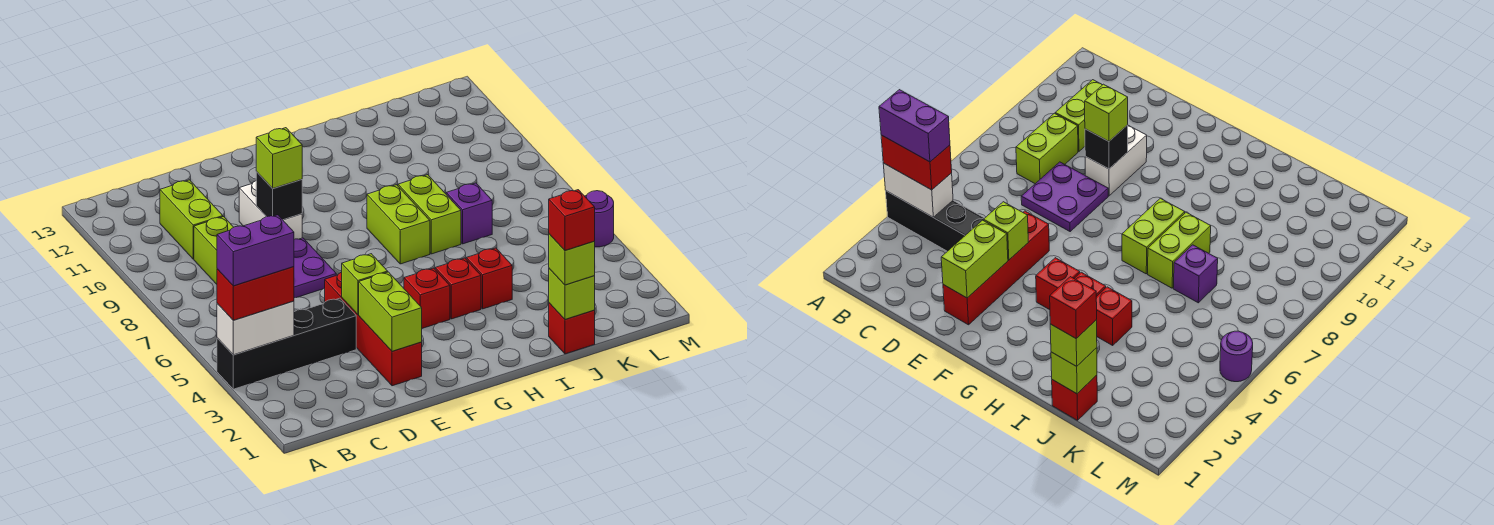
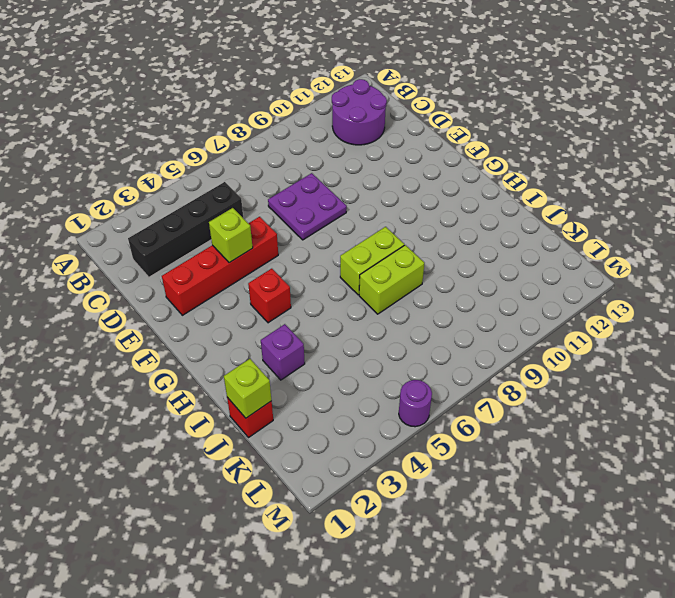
purple 2x2 round brick [332,79,387,145] -> lime 1x2 brick [160,180,223,259]
black 1x4 brick [128,182,243,277] -> black 1x4 brick turned to [217,298,356,389]
purple 1x1 brick [261,324,305,380] -> purple 1x1 brick moved to [446,183,492,244]
none -> lime 1x2 brick [194,217,234,284]
none -> white 1x2 brick [239,181,302,239]
none -> red 1x1 brick [435,258,481,319]

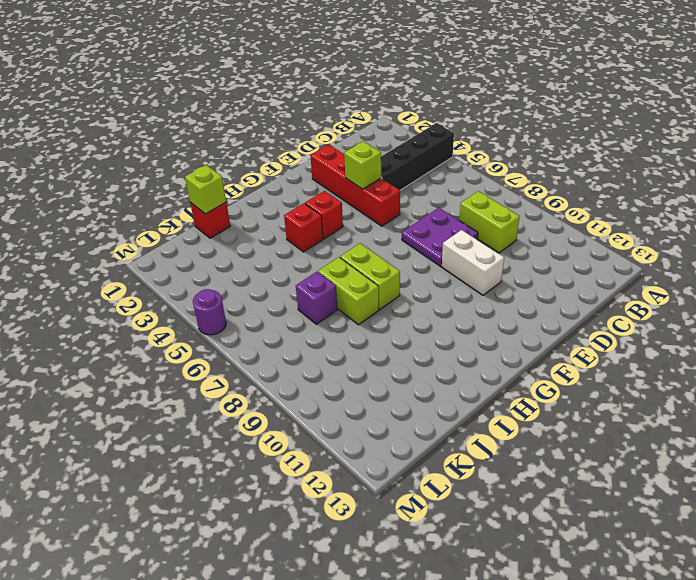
none -> lime 1x2 brick [160,180,223,259]
none -> red 1x1 brick [466,248,512,309]
none -> white 1x2 brick [217,301,294,355]

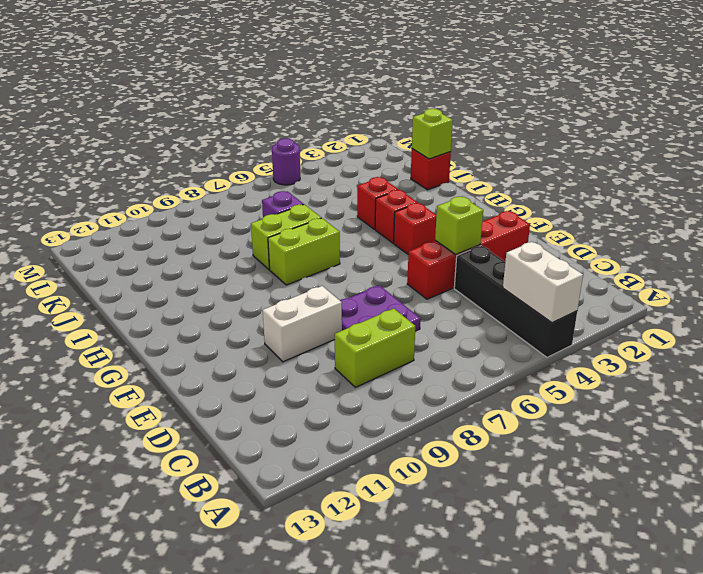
none -> lime 1x2 brick [160,180,223,259]
none -> lime 1x2 brick [359,272,422,351]
none -> black 1x1 brick [256,172,302,220]

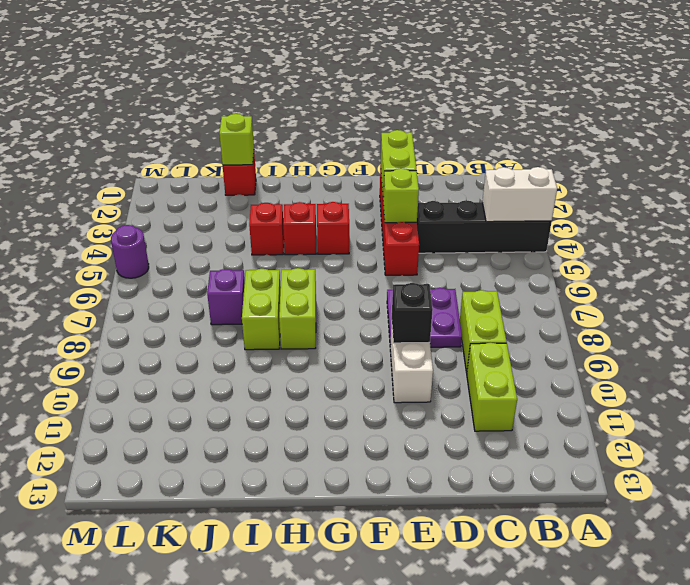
none -> red 1x2 brick [217,267,294,320]
none -> lime 1x1 brick [256,128,302,188]
none -> lime 1x1 brick [549,234,595,285]

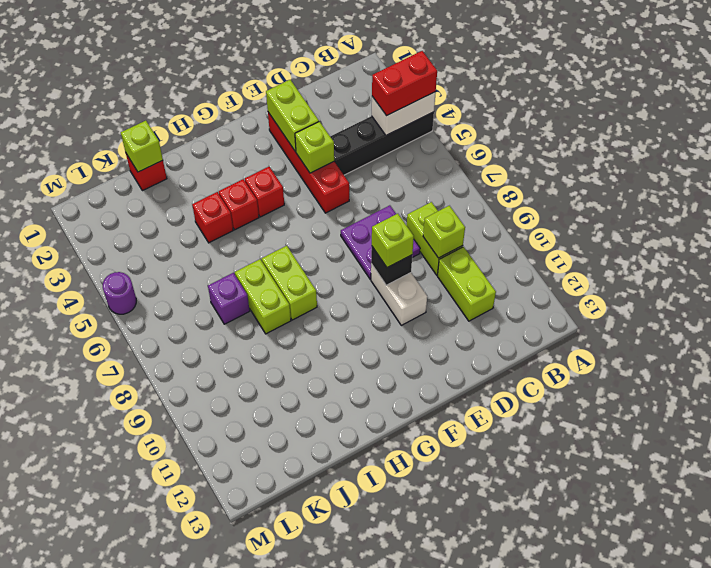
lime 1x1 brick [423,206,465,258] -> lime 1x1 brick moved to [549,234,595,285]
none -> purple 1x2 brick [217,215,294,286]
none -> red 1x1 brick [549,190,595,251]

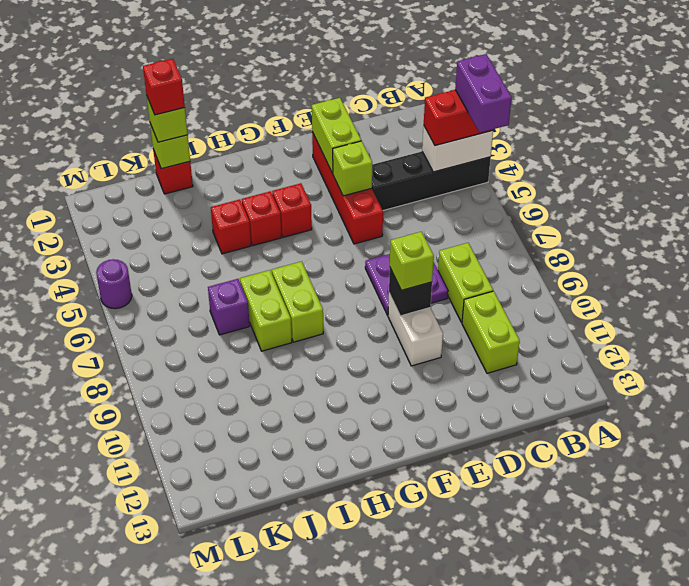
purple 1x2 brick [455,54,512,133] -> purple 1x2 brick turned to [217,215,294,286]

